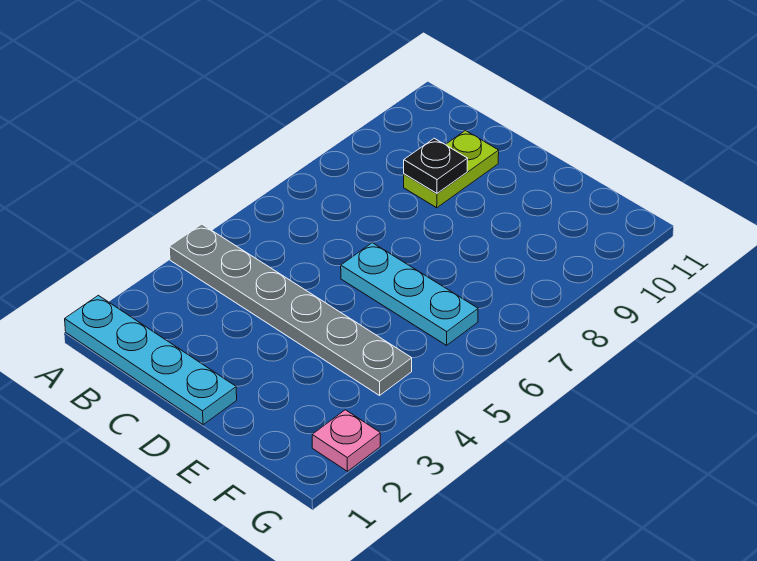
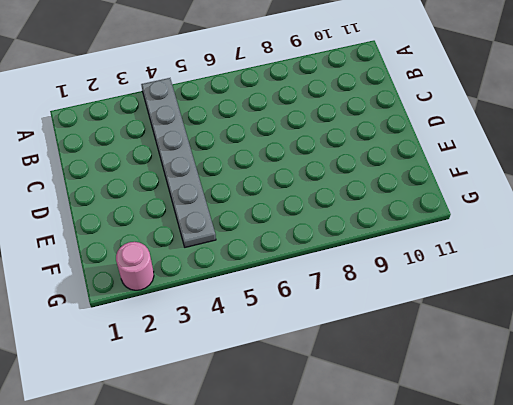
pink 1x1 round brick [116,242,154,290] -> pink 1x1 plate [312,410,380,471]
none -> cyan 1x4 plate [65,295,237,425]
none -> lime 1x2 plate [404,131,499,208]

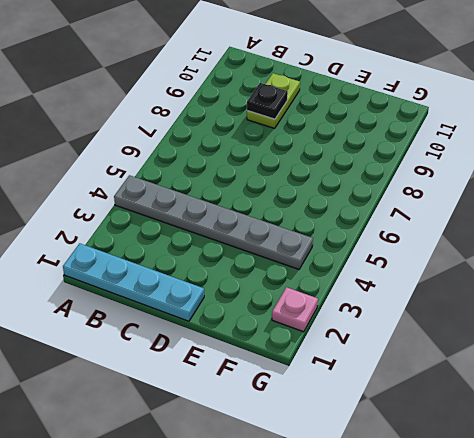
none -> cyan 1x3 plate [341,243,478,345]

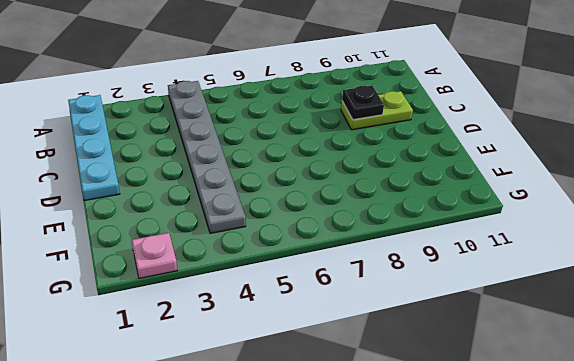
none -> cyan 1x3 plate [341,243,478,345]

